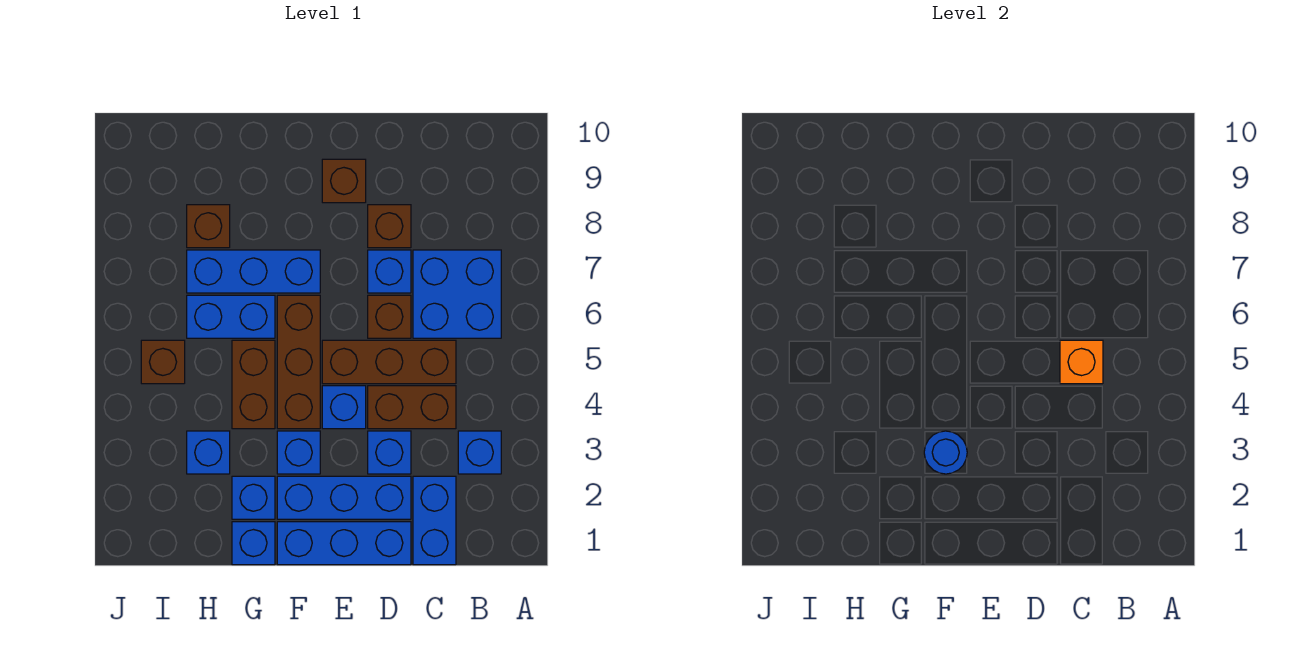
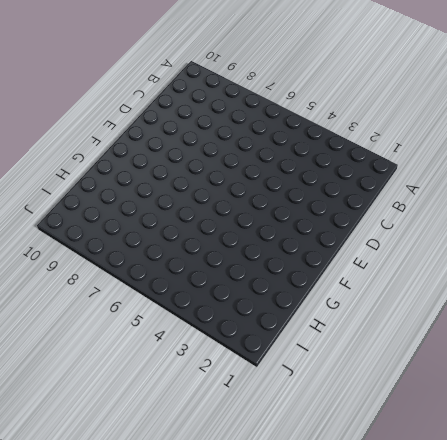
none -> blue 1x1 brick [458,431,501,474]
none -> blue 2x2 brick [413,250,501,338]
none -> blue 1x2 brick [413,476,456,565]

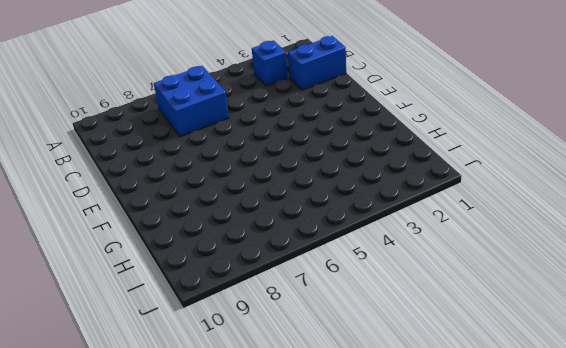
none -> brown 1x2 brick [368,386,456,429]
none -> brown 1x3 brick [322,340,456,384]
none -> blue 1x3 brick [277,522,411,565]

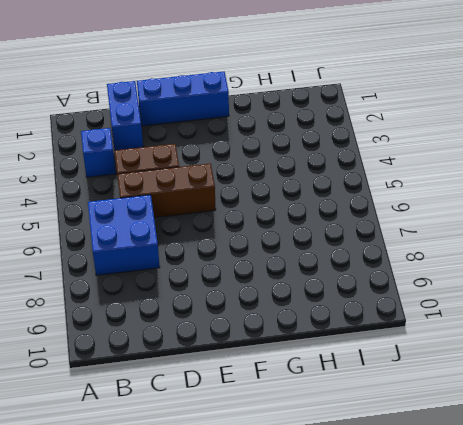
none -> blue 1x3 brick [277,476,411,519]
none -> blue 1x1 brick [368,431,411,474]
none -> brown 1x1 brick [368,295,411,338]

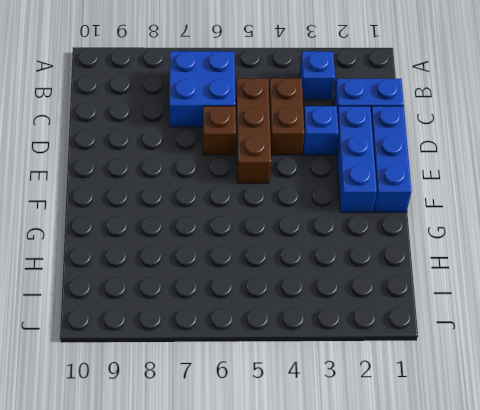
none -> blue 1x1 brick [368,250,411,293]
none -> brown 1x1 brick [368,205,411,248]
none -> blue 1x1 brick [322,386,366,429]

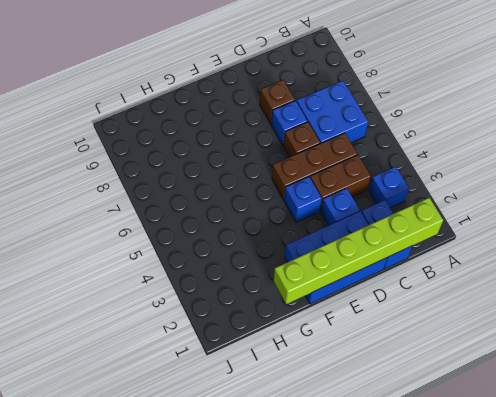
lime 1x6 brick [274,198,443,304] -> none
none -> brown 1x1 brick [322,159,366,203]
none -> blue 1x1 brick [277,431,320,474]
none -> brown 1x3 brick [277,295,320,429]

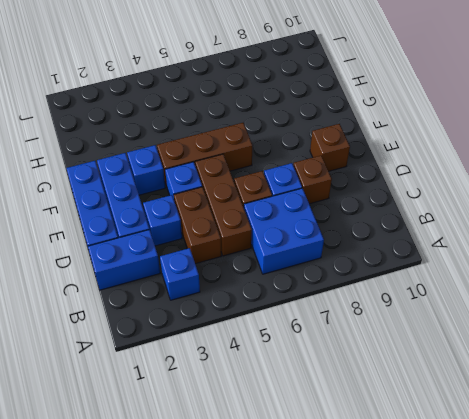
none -> blue 1x3 brick [187,250,320,293]
none -> blue 1x1 brick [232,522,275,565]
none -> blue 1x1 brick [232,476,275,519]

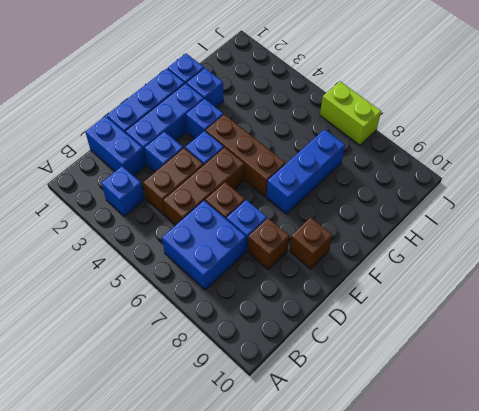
lime 1x2 brick [320,81,381,145] -> none
none -> brown 1x2 brick [232,340,275,429]
none -> blue 1x2 brick [187,295,275,338]
none -> blue 1x1 brick [187,431,230,474]

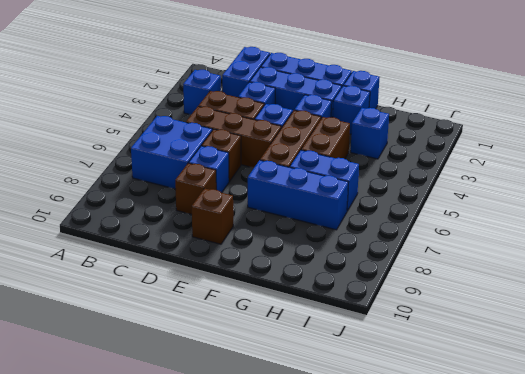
none -> brown 1x1 brick [187,205,230,248]
none -> brown 1x1 brick [141,340,185,384]
none -> orange 1x1 brick [1060,340,1103,384]

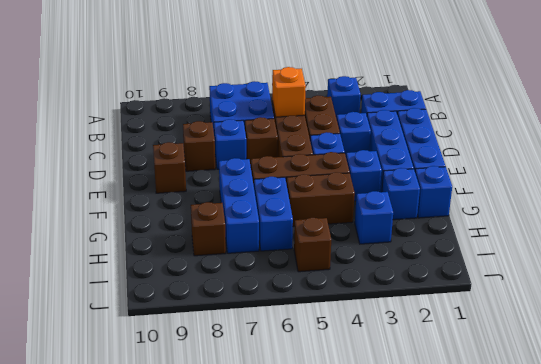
none -> blue 1x1 round brick [924,431,967,474]

